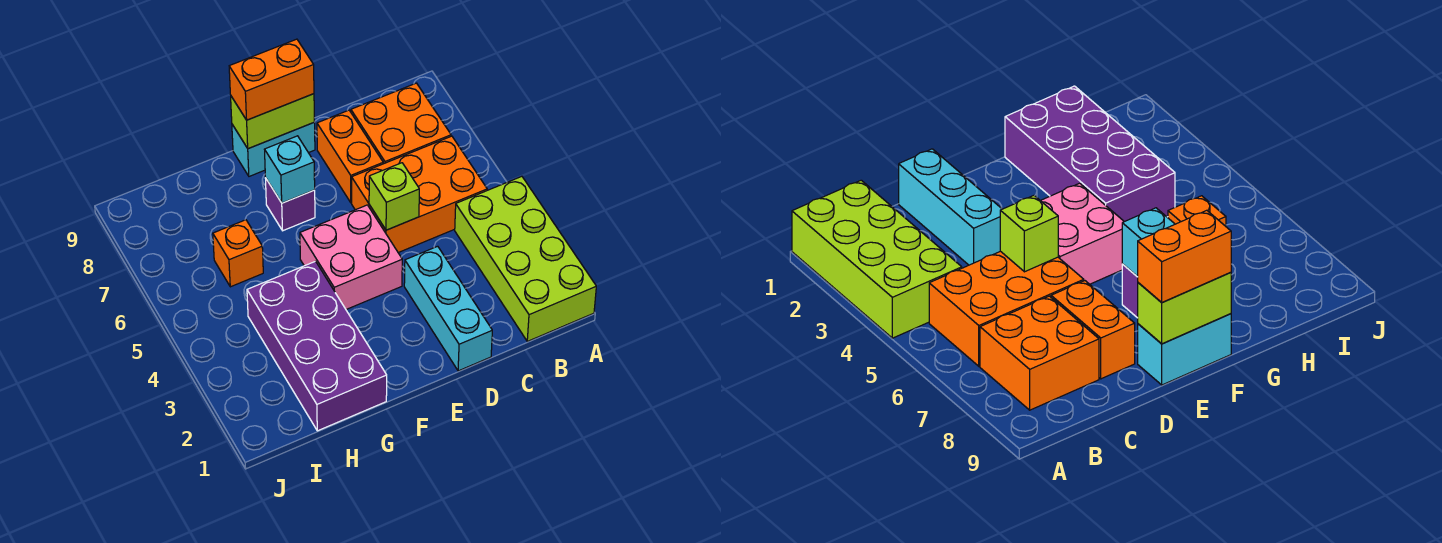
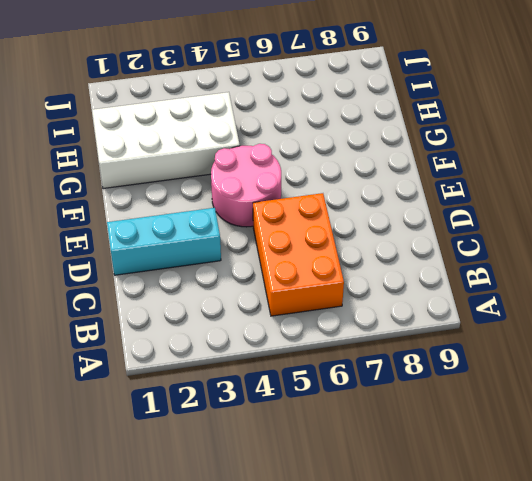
pink 2x2 round brick [211,144,281,227] -> pink 2x2 brick [300,205,402,309]
white 2x4 brick [92,92,240,189] -> purple 2x4 brick [247,261,387,431]
none -> lime 2x4 brick [455,176,596,341]
none -> orange 2x2 brick [351,83,451,164]
none -> orange 1x2 brick [317,110,383,203]

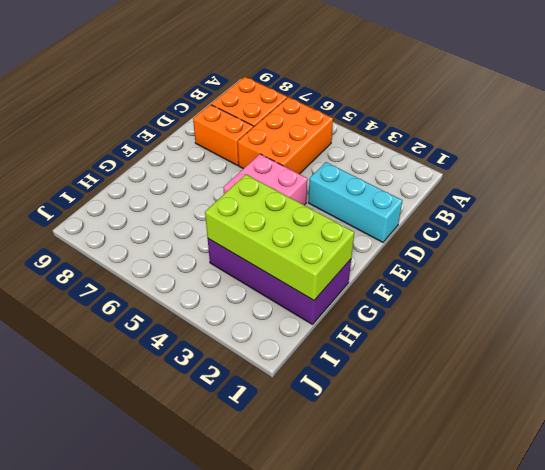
lime 2x4 brick [205,174,354,300] -> lime 2x4 brick moved to [455,176,596,341]
none -> cyan 1x2 brick [232,122,315,176]
none -> purple 1x1 brick [265,178,315,231]
none -> orange 1x1 brick [213,220,263,287]

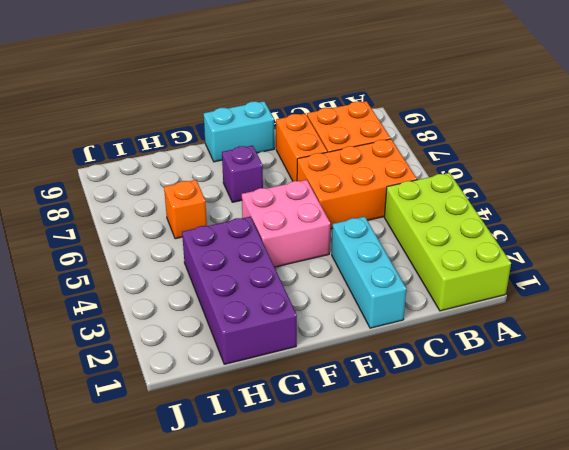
none -> lime 1x1 brick [369,163,419,230]
none -> lime 1x2 brick [231,94,315,149]
none -> cyan 1x1 brick [265,136,315,203]

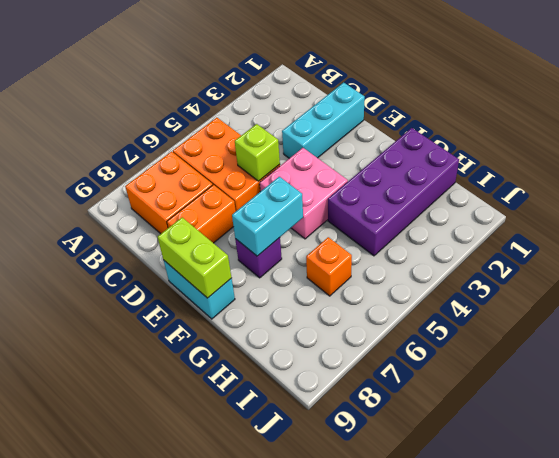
cyan 1x2 brick [232,177,303,256] -> cyan 1x1 brick [265,136,315,203]
none -> lime 2x4 brick [455,176,596,341]
none -> orange 1x2 brick [229,39,314,120]

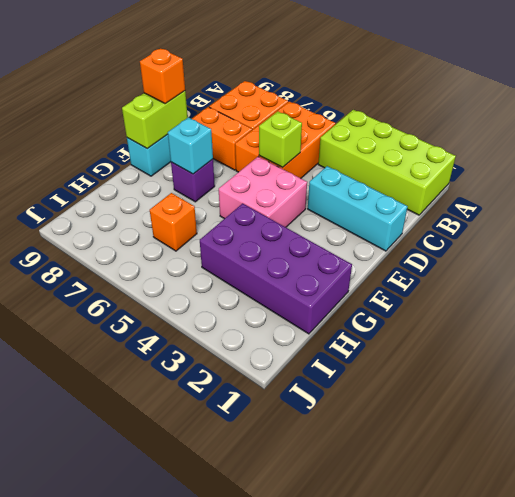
orange 1x1 brick [140,48,185,104] -> orange 1x2 brick [229,39,314,120]

